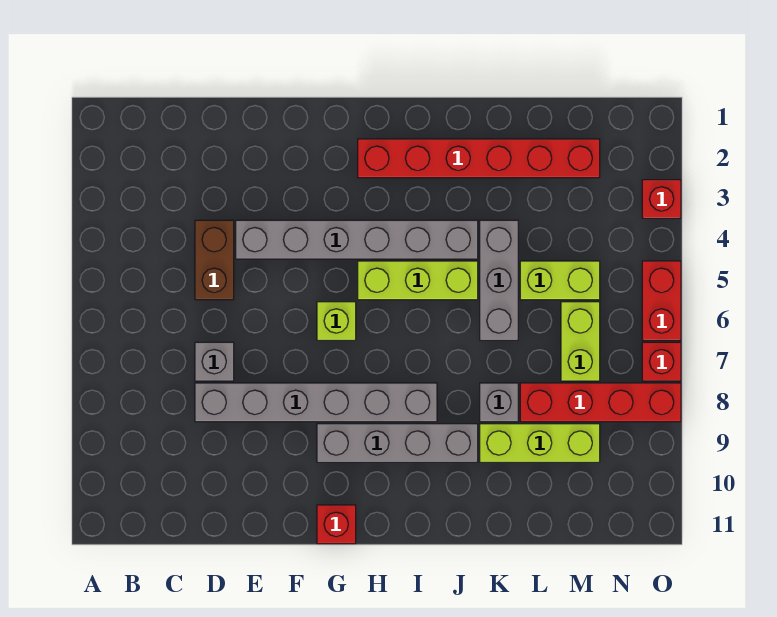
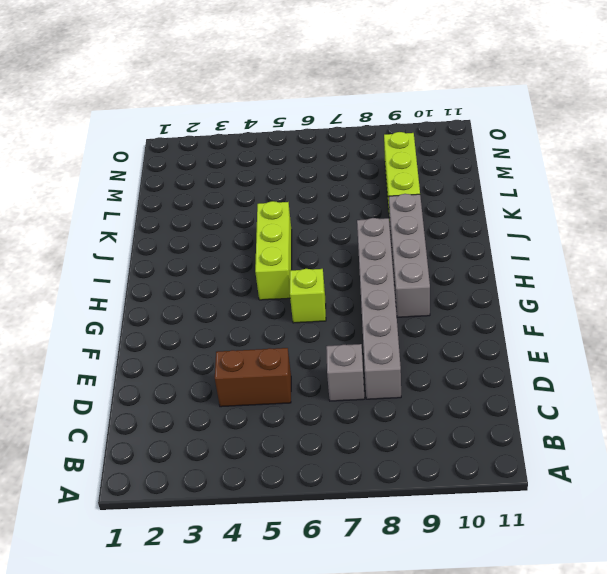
none -> grey 1x6 brick [236,220,478,259]
none -> red 1x1 brick [317,505,356,544]
none -> red 1x6 brick [358,139,600,178]

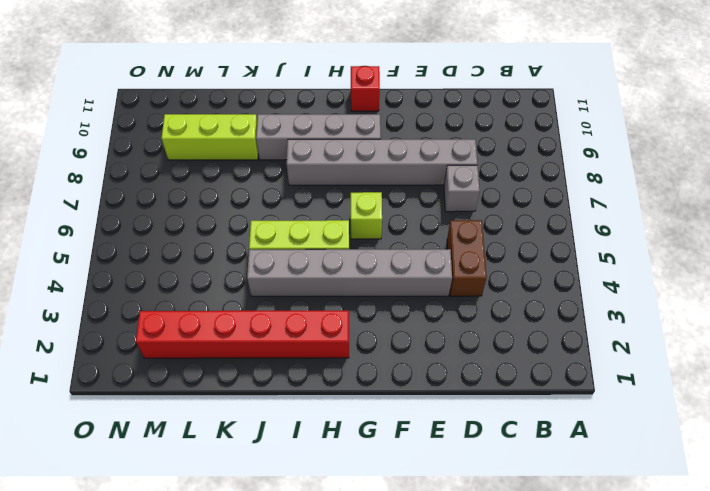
none -> grey 1x3 brick [480,220,518,340]
none -> grey 1x1 brick [480,383,518,422]
none -> lime 1x2 brick [520,261,600,300]

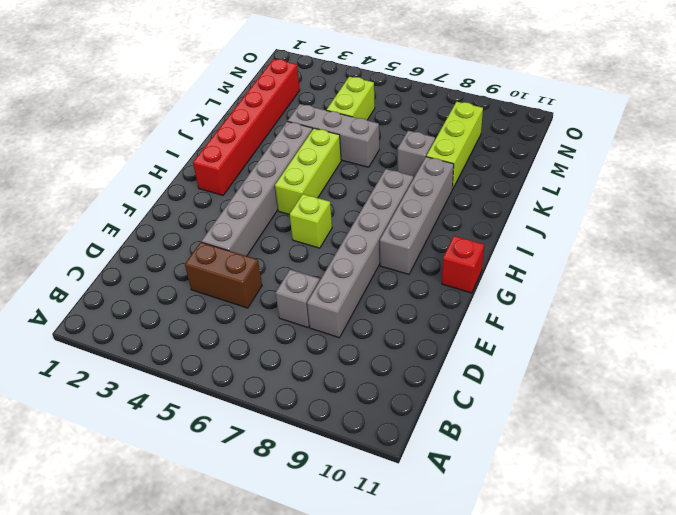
none -> red 1x4 brick [520,383,681,422]
none -> lime 1x2 brick [561,302,600,381]
none -> red 1x1 brick [642,180,681,218]

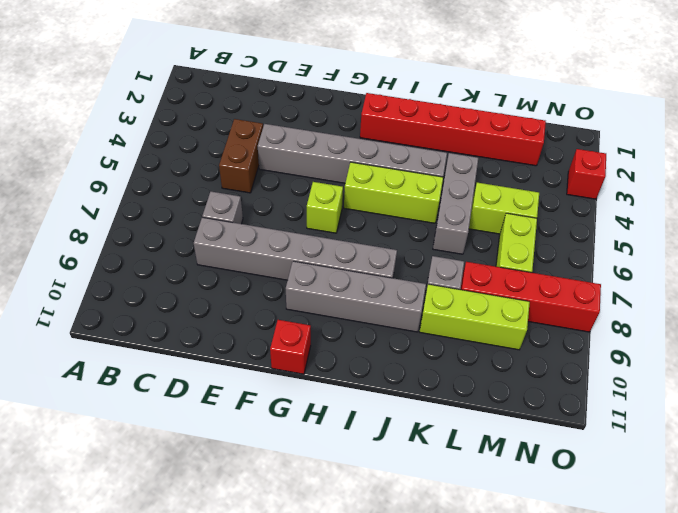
none -> red 1x2 brick [642,261,681,340]
none -> red 1x1 brick [642,342,681,381]

